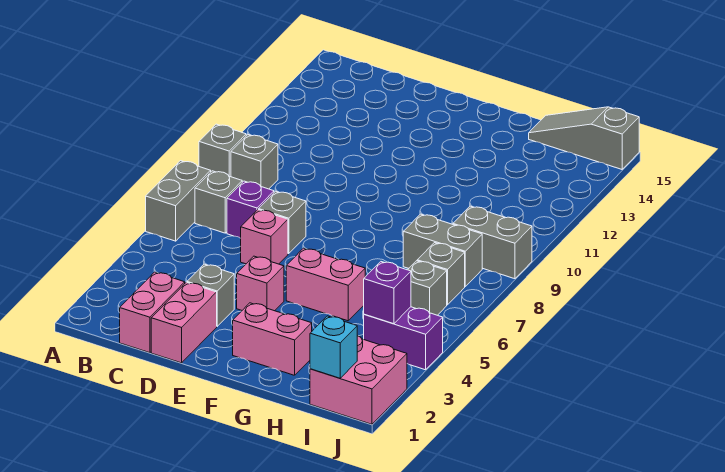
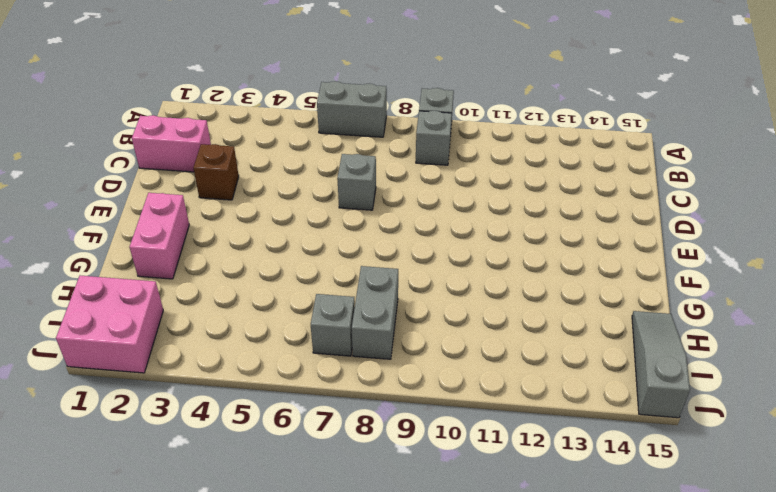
brown 1x1 brick [193,144,239,200] -> grey 1x1 brick [187,264,234,326]
none -> grey 1x1 brick [195,171,242,233]
none -> purple 1x1 brick [227,181,274,238]
none -> pink 1x2 brick [151,282,217,363]

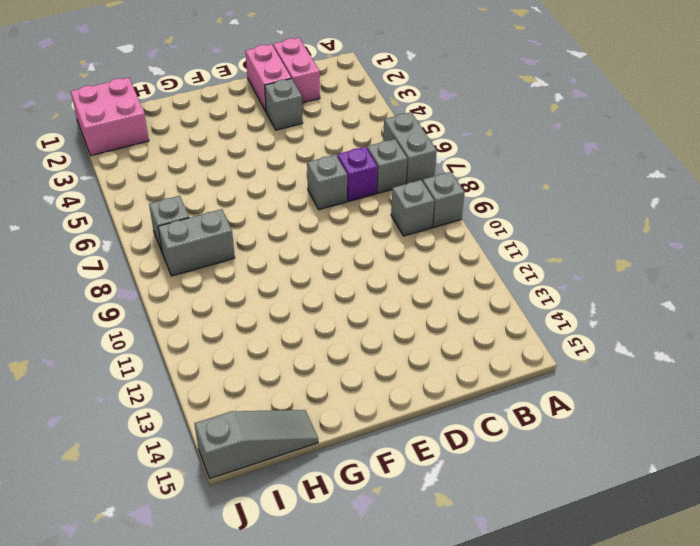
none -> pink 1x1 brick [241,210,288,264]
none -> pink 1x1 brick [237,256,284,311]
none -> pink 1x2 brick [233,303,312,375]

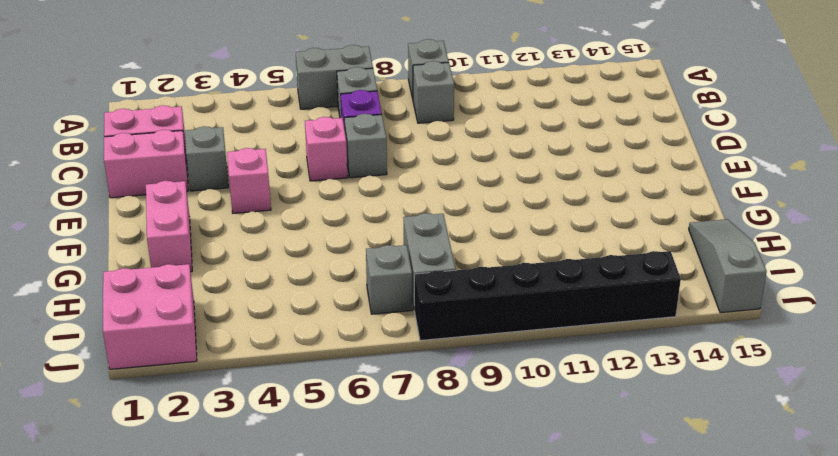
black 1x6 brick [414,251,681,341] -> grey 1x2 brick [453,206,532,279]
none -> pink 1x2 brick [286,248,365,321]
none -> purple 1x2 brick [364,307,443,370]
none -> grey 1x1 brick [408,261,447,315]

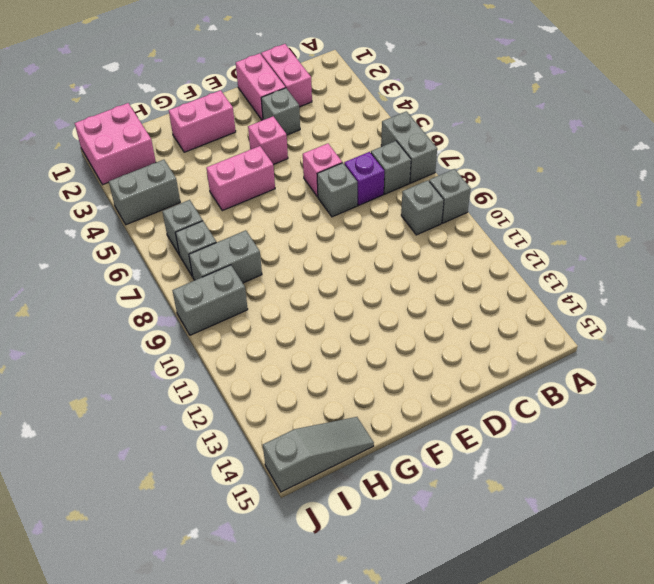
grey 1x2 brick [109,160,180,225] -> purple 1x2 brick [364,307,443,370]
none -> cyan 1x1 brick [310,316,357,378]
none -> purple 1x1 brick [364,262,411,324]

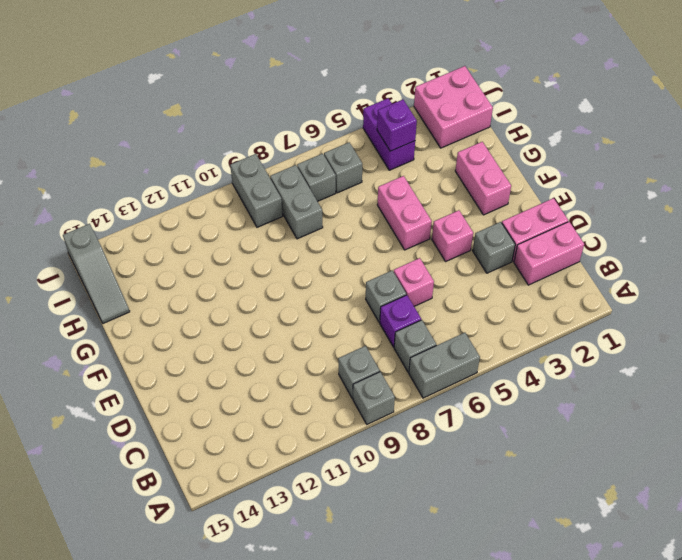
none -> cyan 1x1 brick [310,316,357,378]

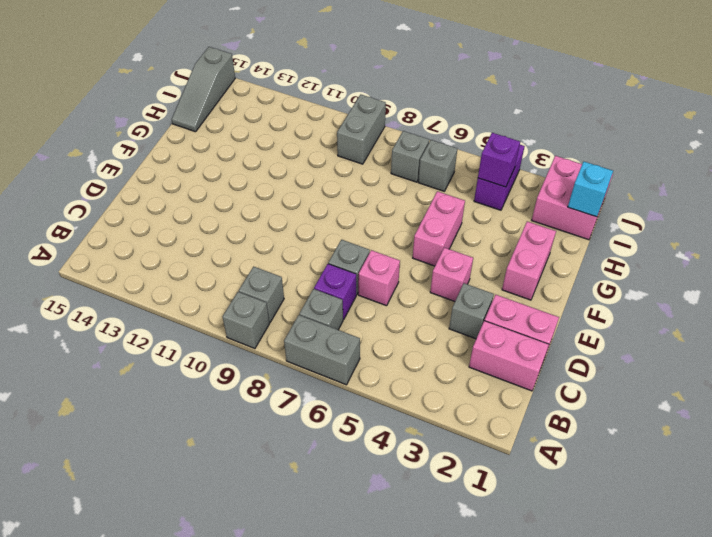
none -> grey 1x2 brick [403,214,482,286]

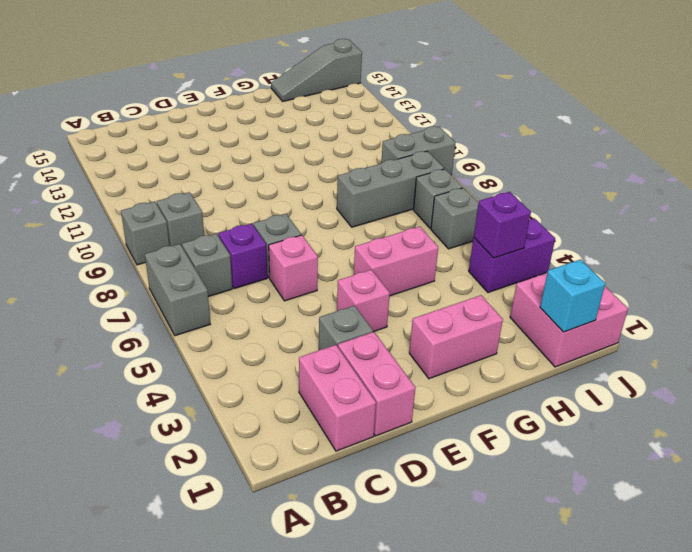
grey 1x3 brick [337,151,444,227] -> grey 1x2 brick [403,214,482,286]

